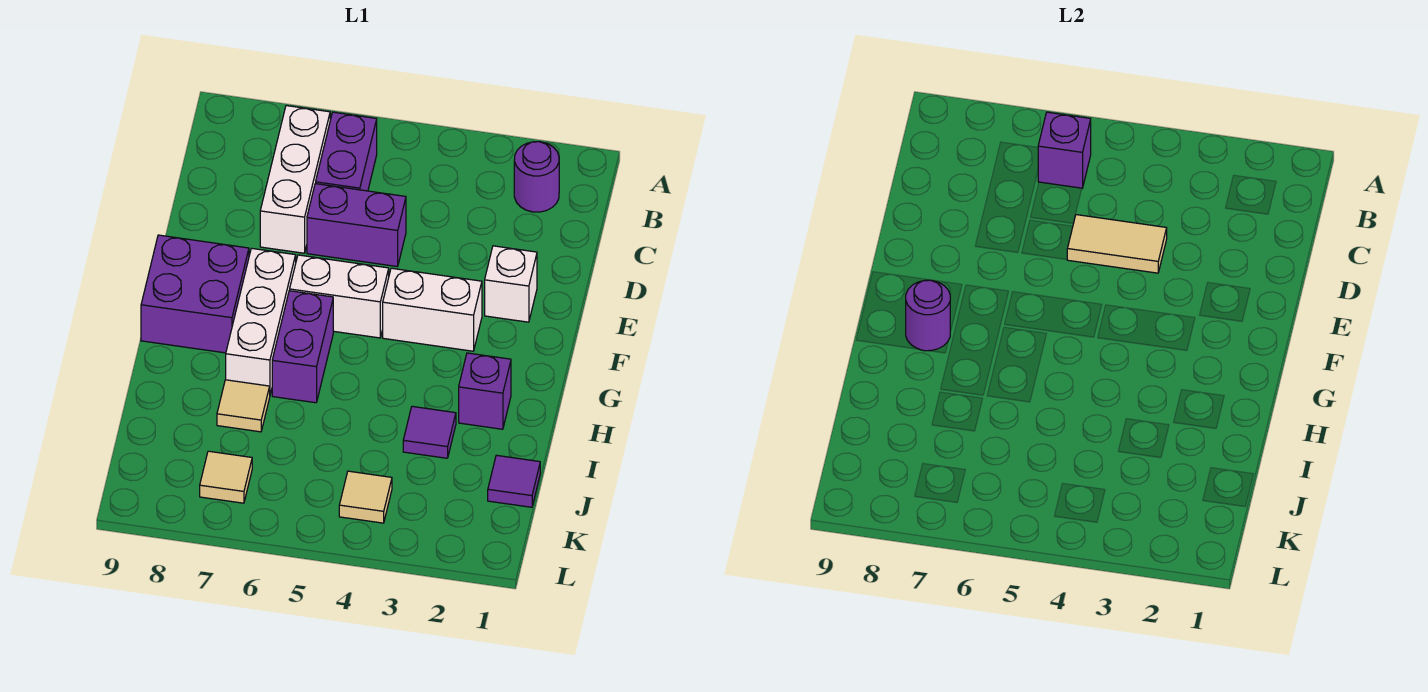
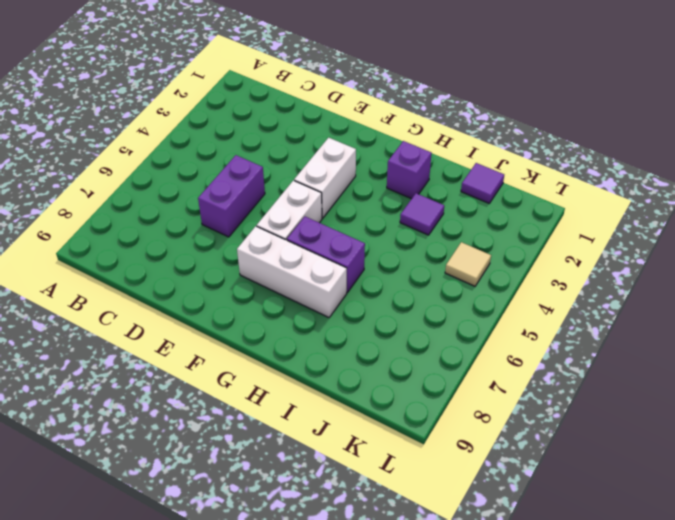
none -> purple 1x1 round brick [514,142,559,212]
none -> purple 1x2 brick [316,112,377,191]
none -> white 1x3 brick [260,106,330,253]

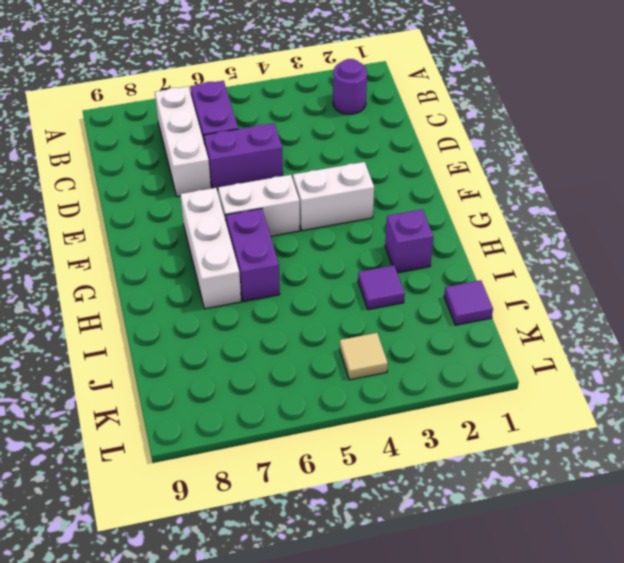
none -> white 1x1 brick [485,246,537,322]
none -> purple 2x2 brick [141,235,249,353]
none -> tan 1x1 tile [217,380,270,432]

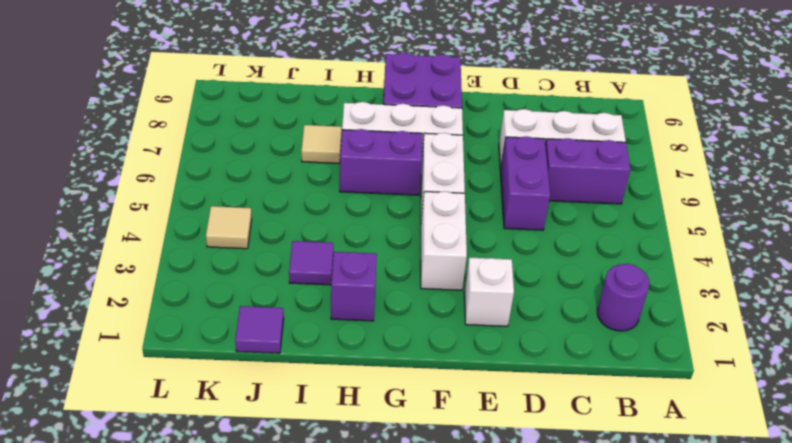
none -> tan 1x1 tile [200,451,252,503]
none -> purple 1x1 brick [1038,112,1091,188]
none -> tan 1x2 tile [1067,215,1167,273]

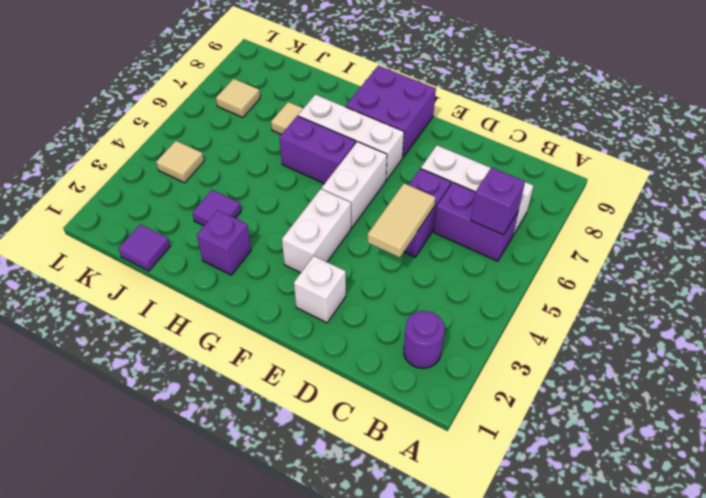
none -> purple 1x1 round brick [906,280,950,351]

